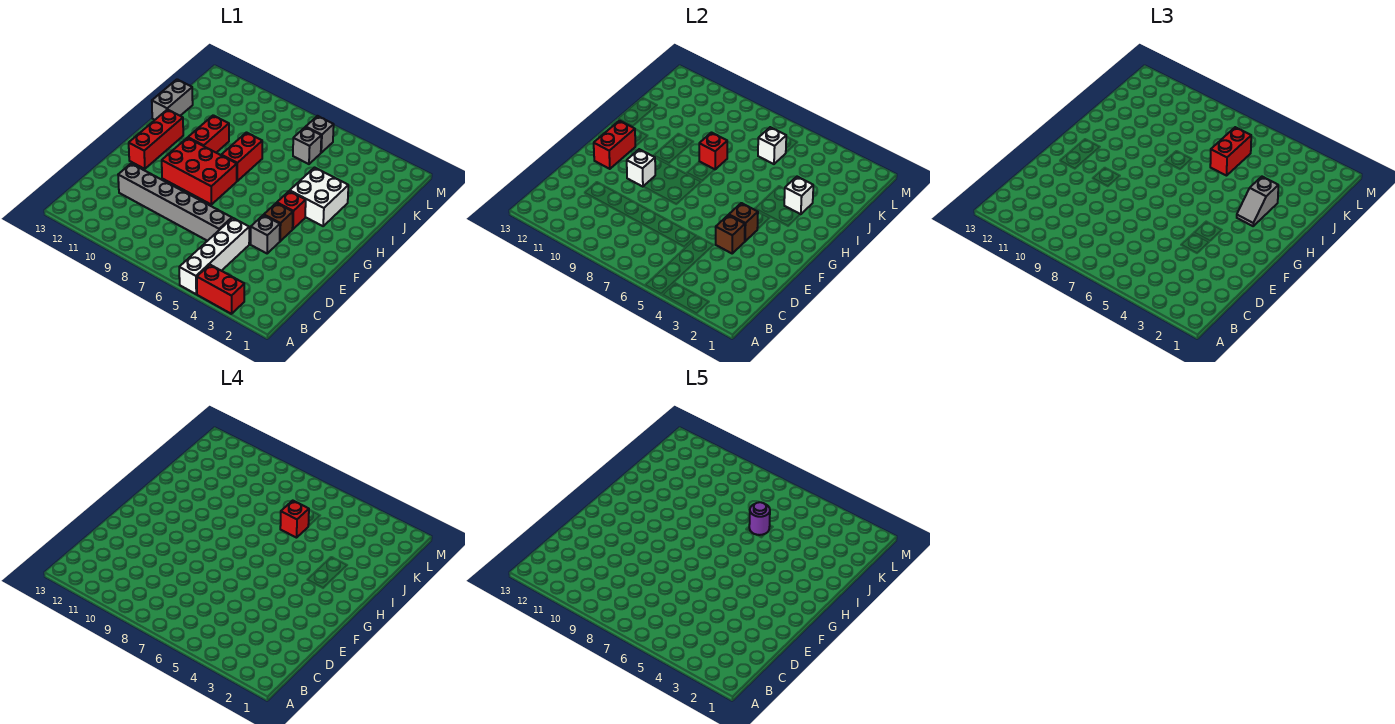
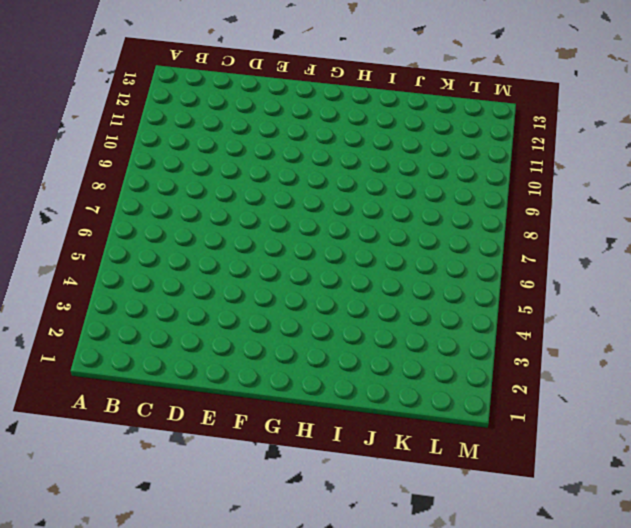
none -> red 1x2 brick [197,265,244,314]
none -> white 1x4 brick [179,218,249,294]
none -> grey 1x6 brick [118,164,232,241]

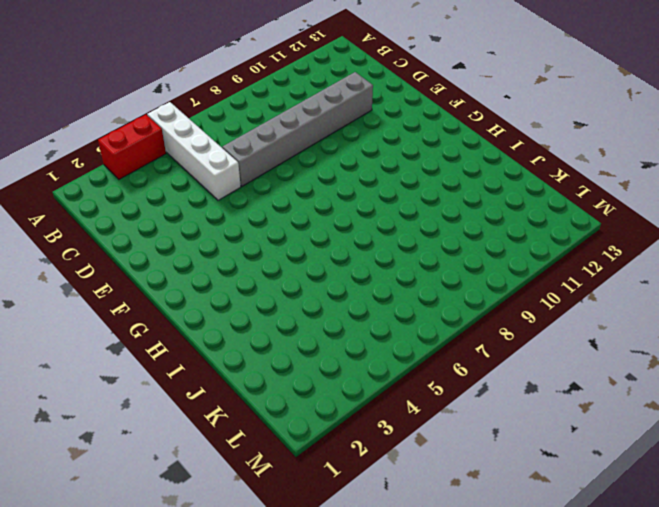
none -> grey 1x1 brick [251,215,280,253]
none -> brown 1x1 brick [264,203,293,241]
none -> red 2x3 brick [162,138,237,204]

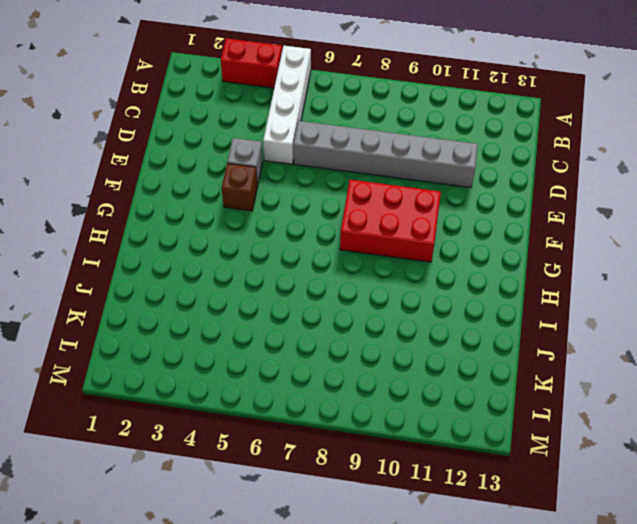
none -> red 1x3 brick [129,109,183,169]
none -> red 1x1 brick [277,191,306,229]
none -> white 2x2 brick [290,168,348,226]

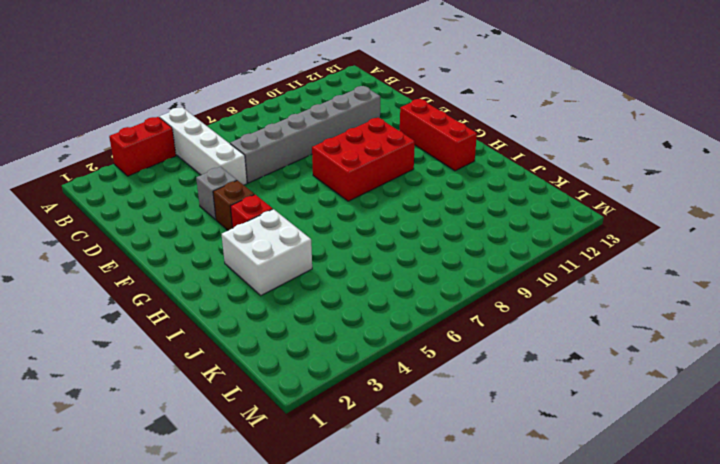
none -> red 1x2 brick [221,133,262,181]
none -> red 1x2 brick [188,115,229,153]
none -> grey 1x2 brick [152,79,193,120]

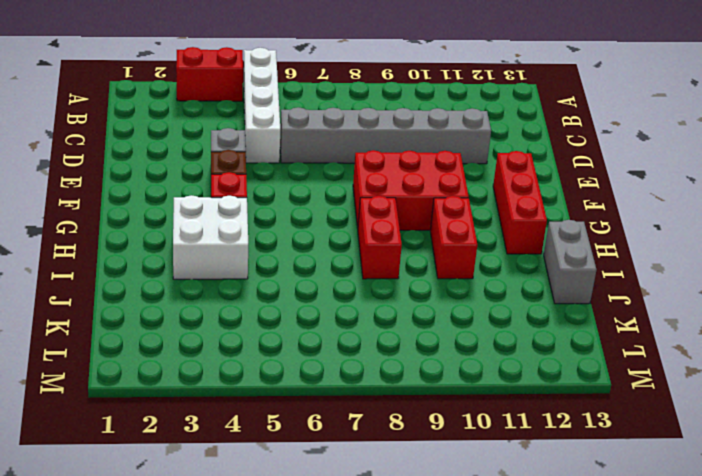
none -> grey 1x1 brick [293,127,321,164]
none -> grey 1x1 brick [306,116,334,153]
none -> brown 1x1 brick [716,215,745,253]

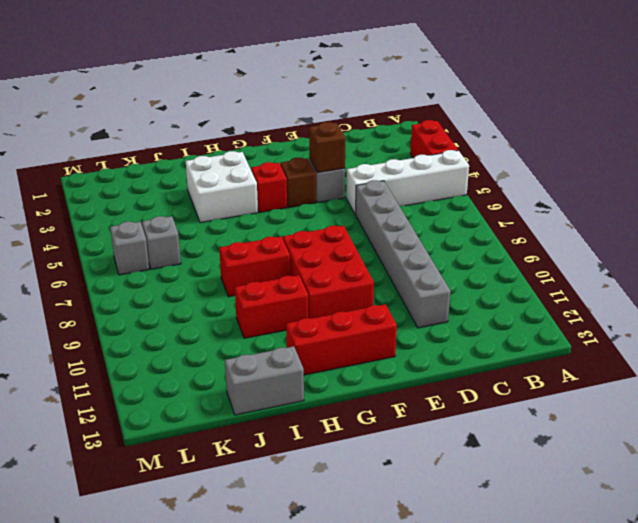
none -> brown 1x1 brick [729,203,758,241]
none -> white 1x1 brick [627,149,655,187]
none -> red 1x2 brick [594,121,635,169]

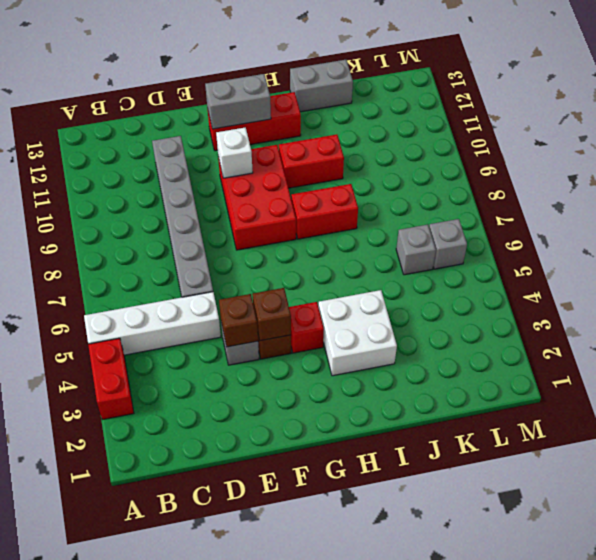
grey 1x2 brick [205,74,271,129] -> red 1x2 brick [594,121,635,169]
none -> white 1x1 brick [784,177,813,214]
none -> red 1x1 brick [699,133,727,169]
none -> white 1x1 brick [758,127,786,164]

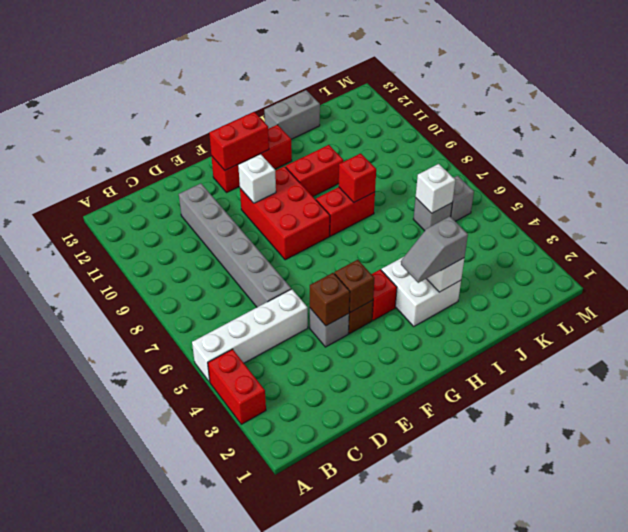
none -> red 1x2 brick [1210,127,1251,176]
none -> red 1x1 brick [280,501,309,538]
none -> purple 1x1 round brick [749,502,770,535]

